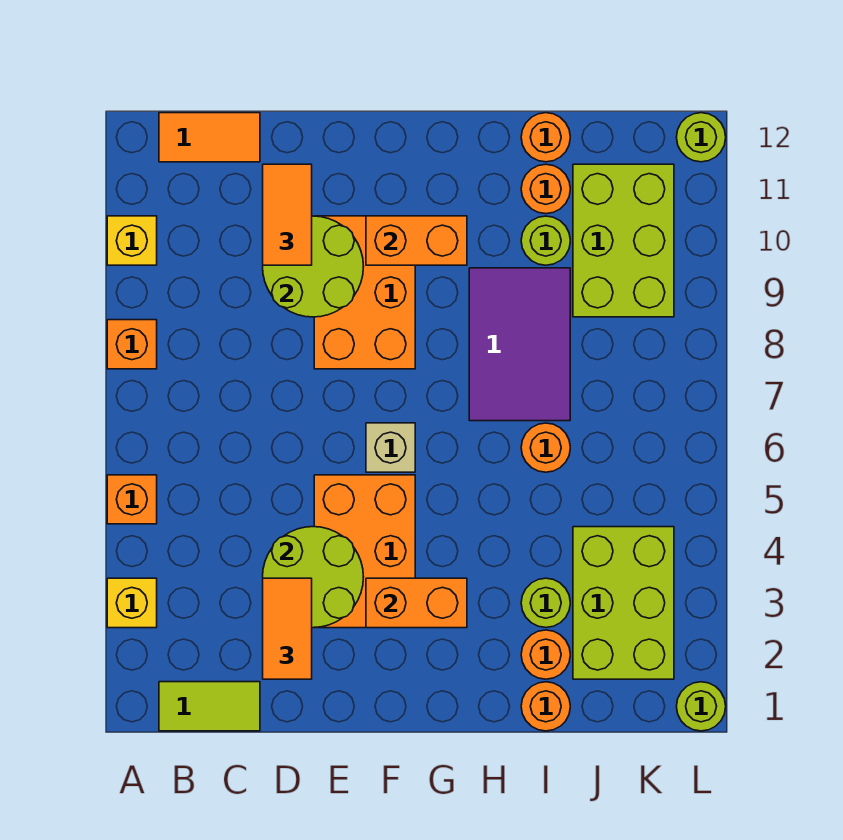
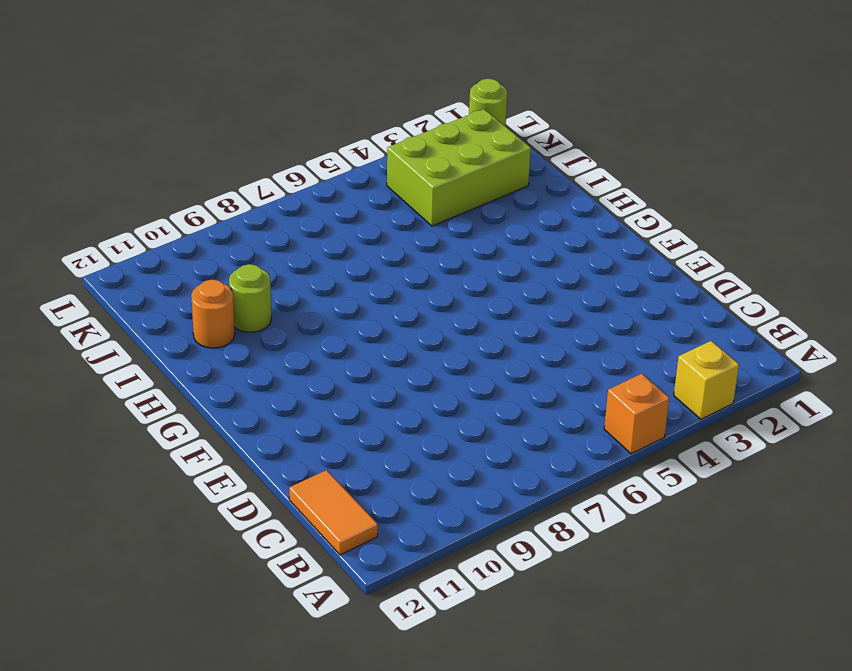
none -> orange 1x1 brick [107,320,157,369]
none -> yellow 1x1 brick [107,216,157,265]
none -> lime 1x2 tile [159,682,260,731]

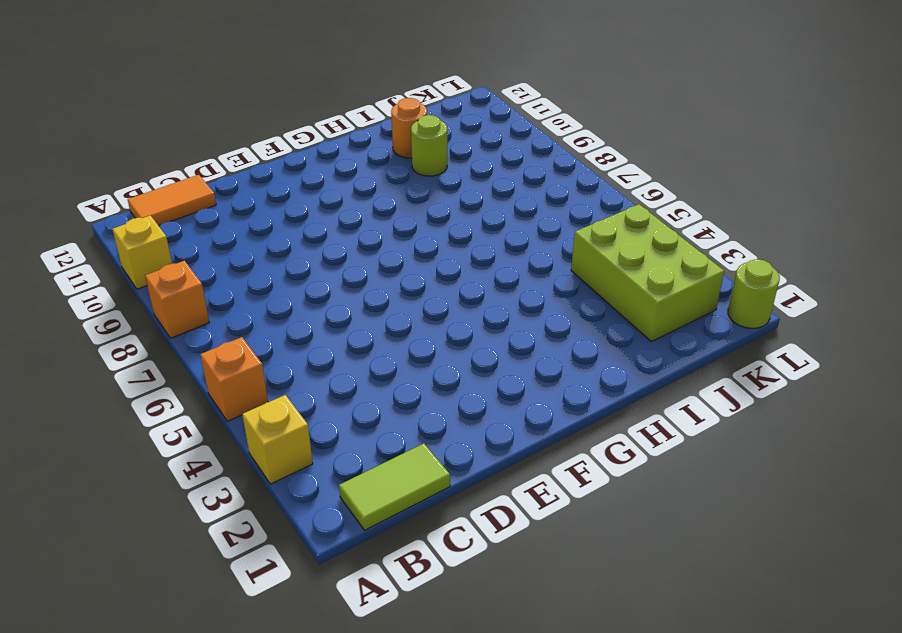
none -> orange 2x3 brick [314,475,415,628]
none -> orange 2x3 brick [314,216,415,369]
none -> tan 1x1 brick [366,423,415,472]

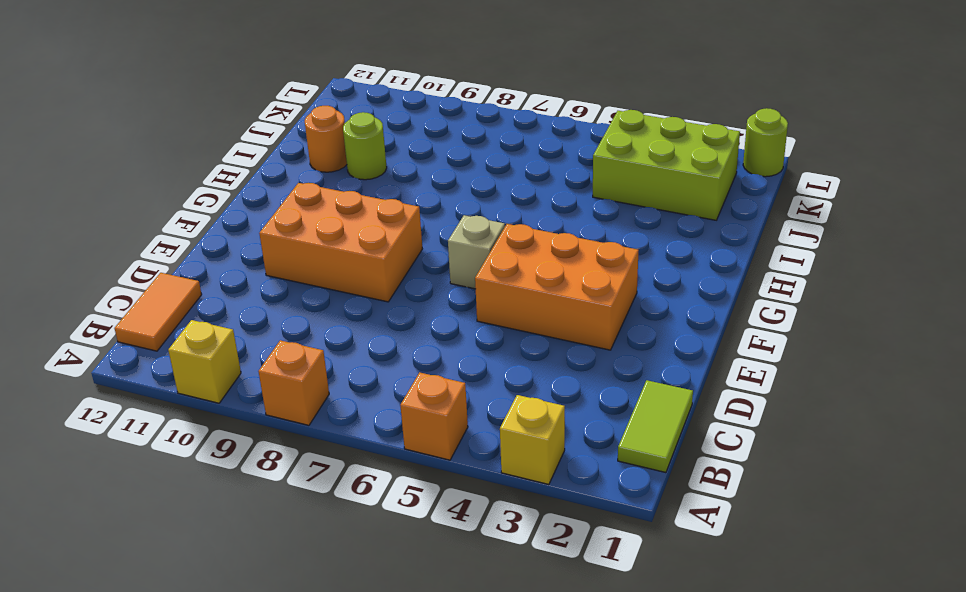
none -> purple 2x3 tile [469,268,570,421]
none -> orange 1x1 round brick [521,682,570,731]
none -> orange 1x1 round brick [521,630,570,679]

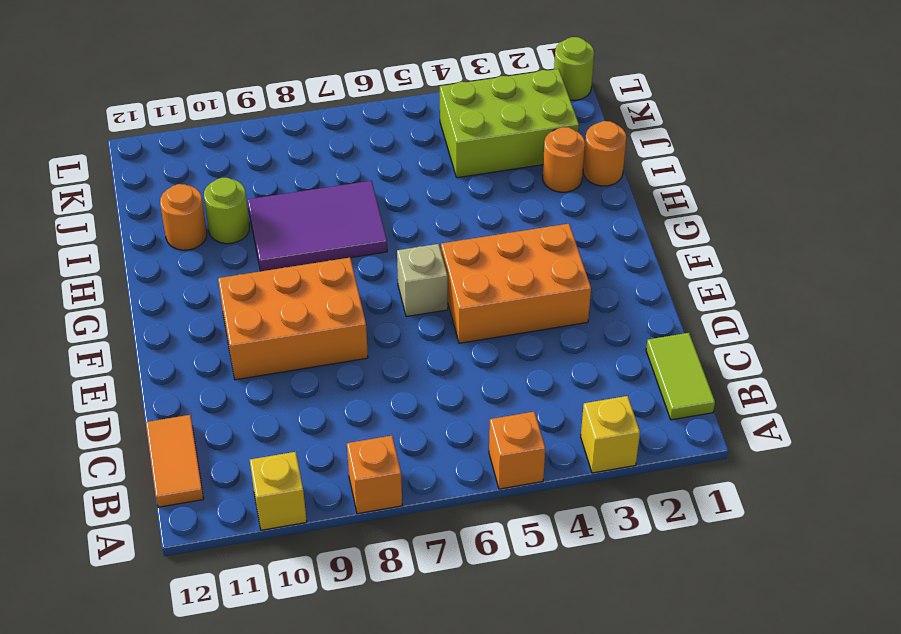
none -> lime 1x1 round brick [521,578,570,628]
none -> orange 1x1 round brick [521,423,570,472]
none -> orange 1x1 round brick [521,113,570,162]

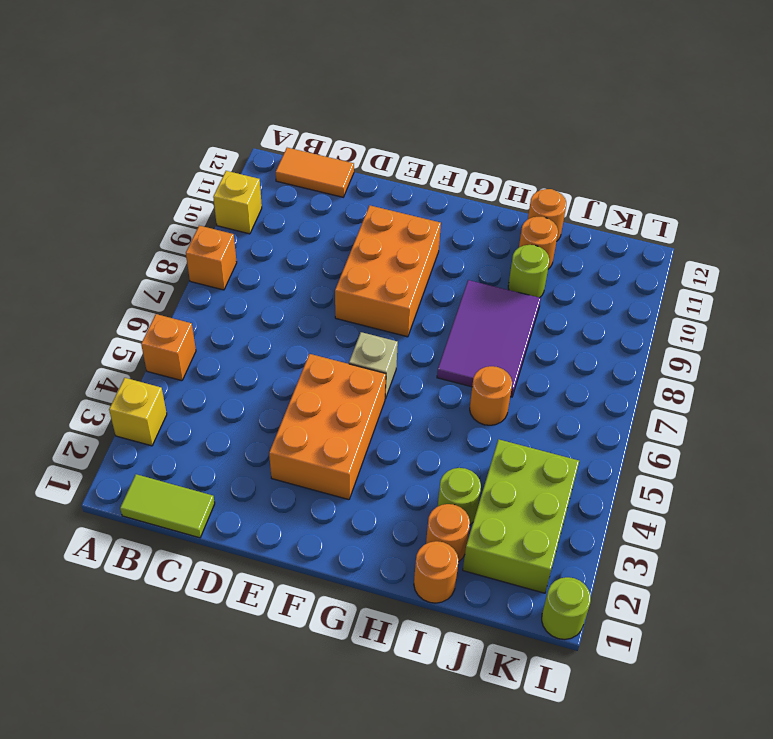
none -> lime 2x3 brick [573,164,674,317]
none -> lime 1x1 round brick [676,113,726,162]
none -> lime 2x2 round brick [263,527,363,628]

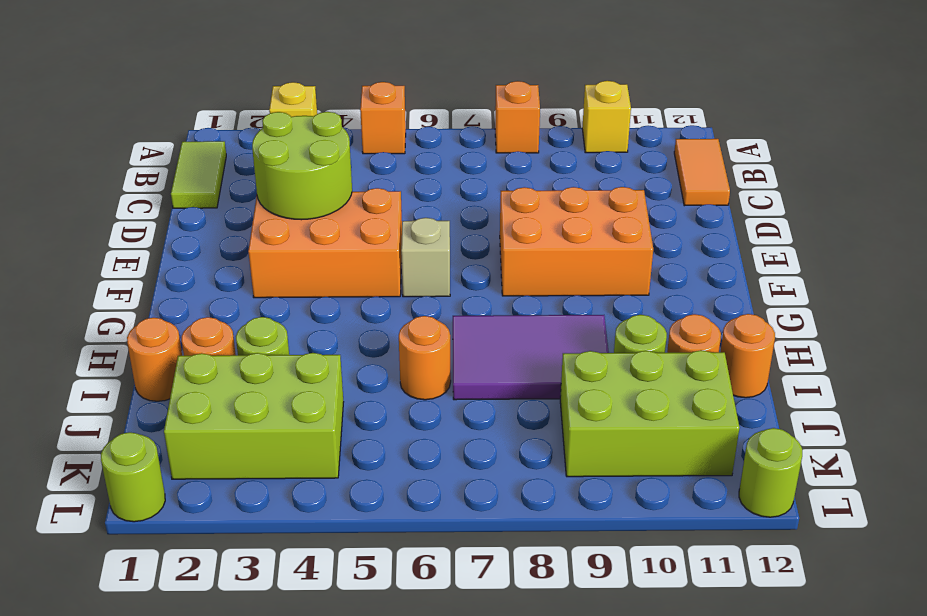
none -> lime 2x2 round brick [263,216,364,317]
none -> orange 1x2 brick [366,578,467,628]
none -> orange 1x2 brick [366,216,467,265]

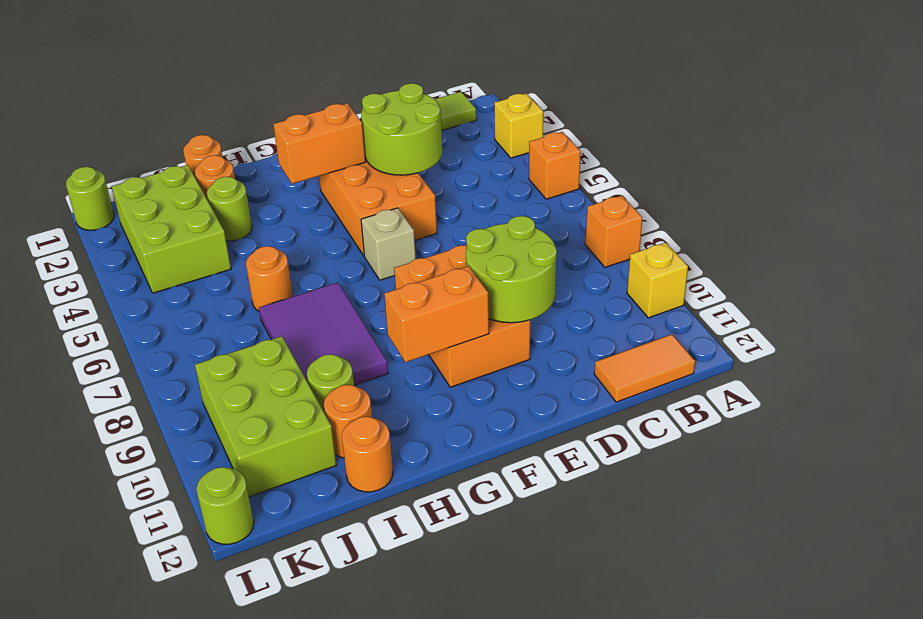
none -> orange 1x2 tile [263,578,312,679]
none -> orange 1x2 tile [263,164,312,265]

